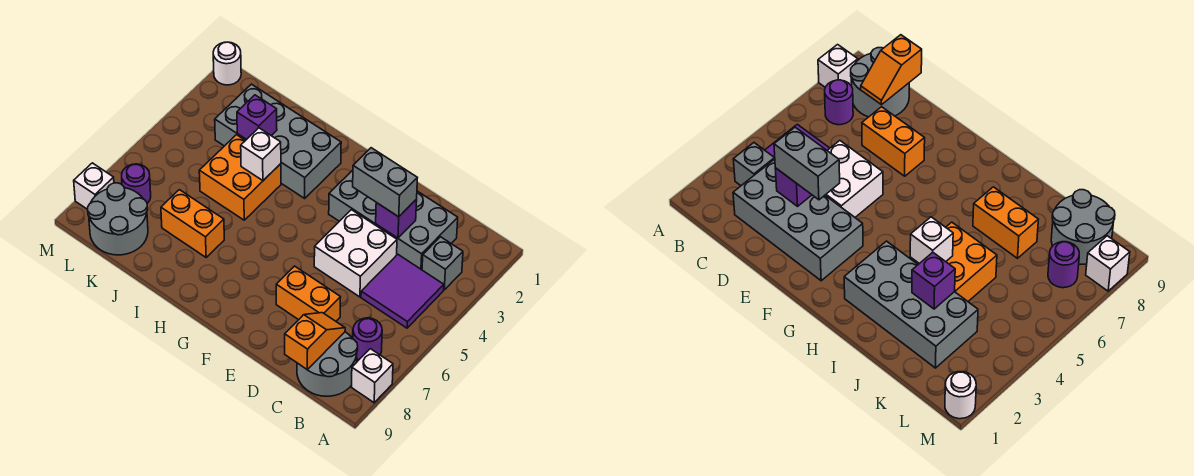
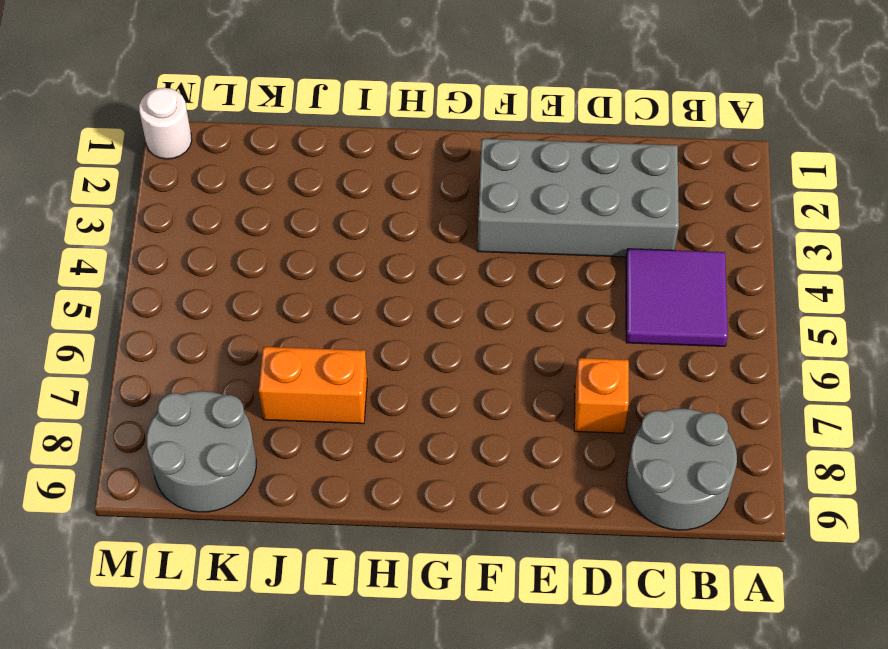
orange 1x1 brick [574,358,629,433] -> orange 1x2 brick [276,266,341,321]
none -> white 1x1 brick [352,349,393,403]
none -> grey 1x1 brick [422,237,463,290]
none -> purple 1x1 round brick [353,318,382,360]

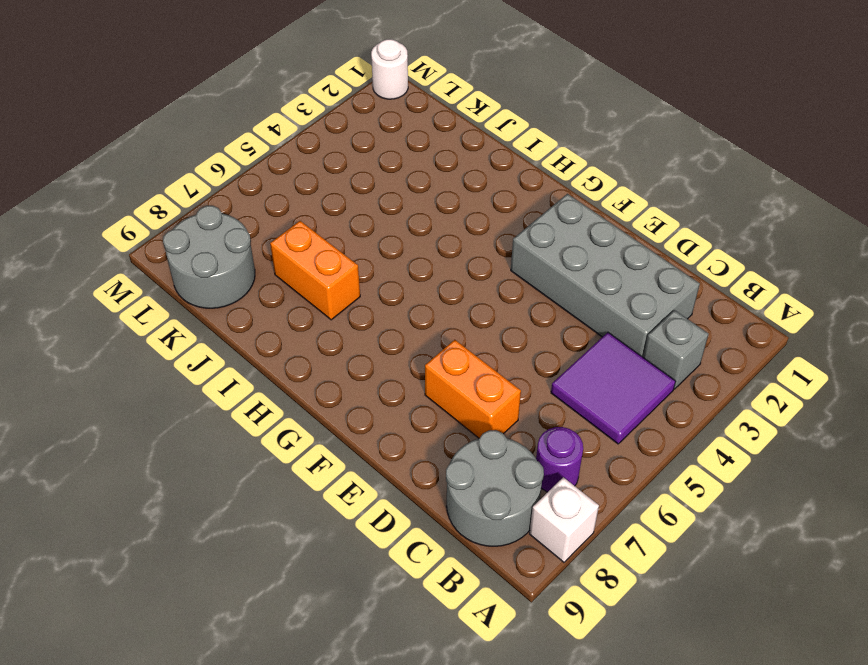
none -> white 2x2 brick [314,210,397,297]
none -> grey 2x4 brick [215,84,341,198]
none -> orange 2x2 brick [199,135,281,220]

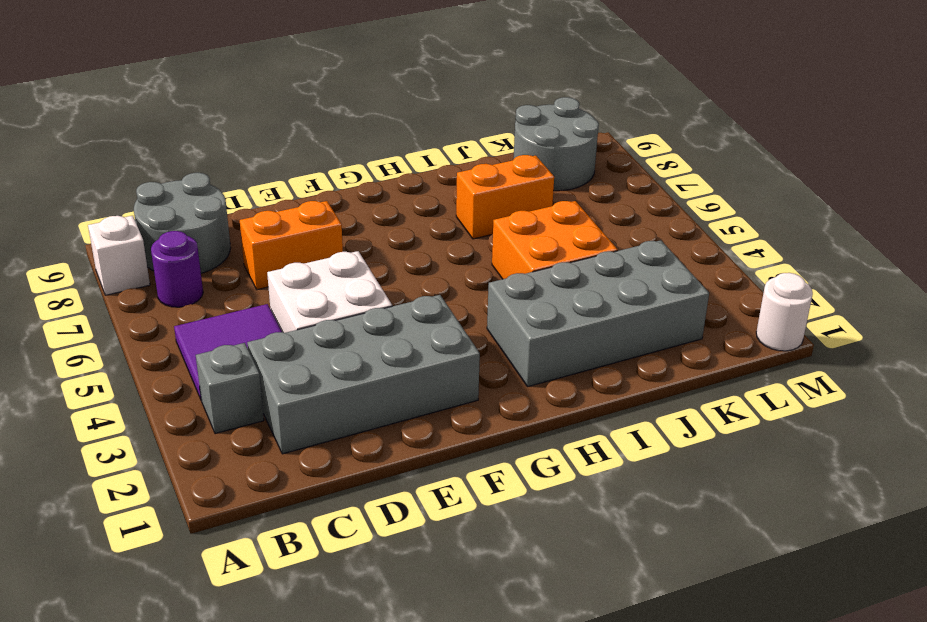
none -> purple 1x1 round brick [122,164,151,203]
none -> white 1x1 brick [74,163,114,210]
none -> orange 1x2 slope [285,313,345,370]

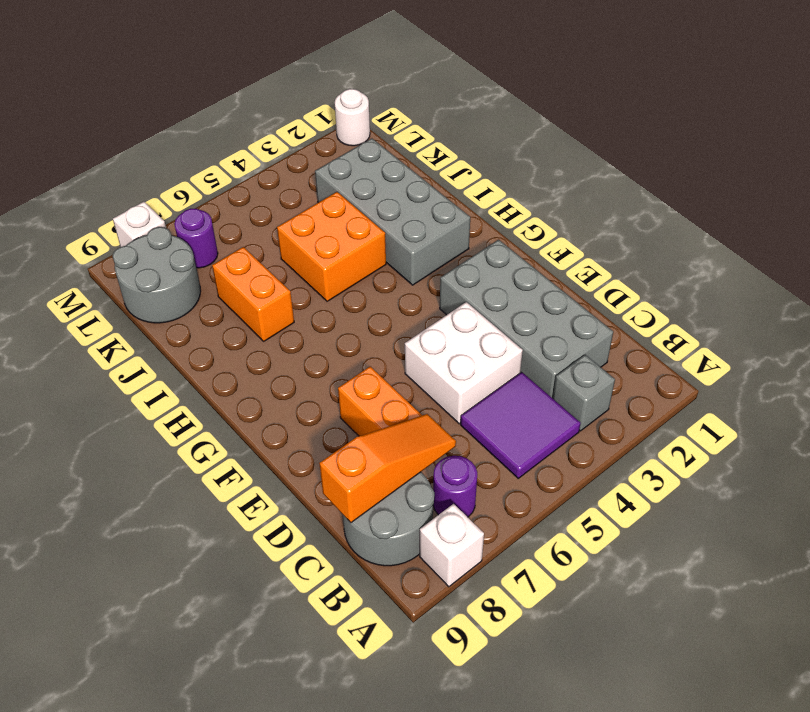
orange 1x3 slope [319,414,456,522] -> orange 1x2 slope [285,313,345,370]
none -> purple 1x1 brick [376,199,417,238]
none -> white 1x1 brick [241,128,281,181]
none -> purple 1x1 brick [237,95,277,139]

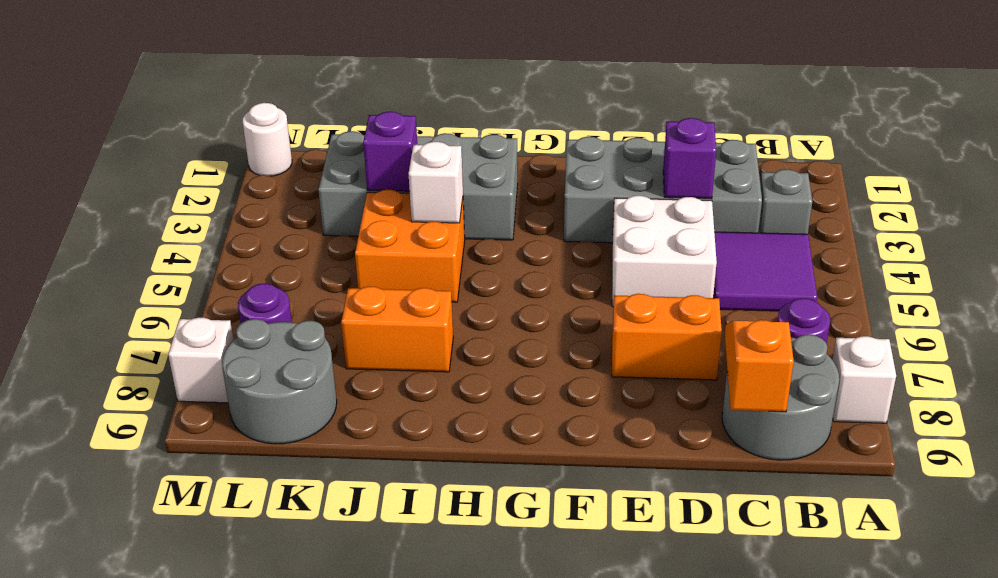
none -> grey 1x2 brick [353,148,417,217]

